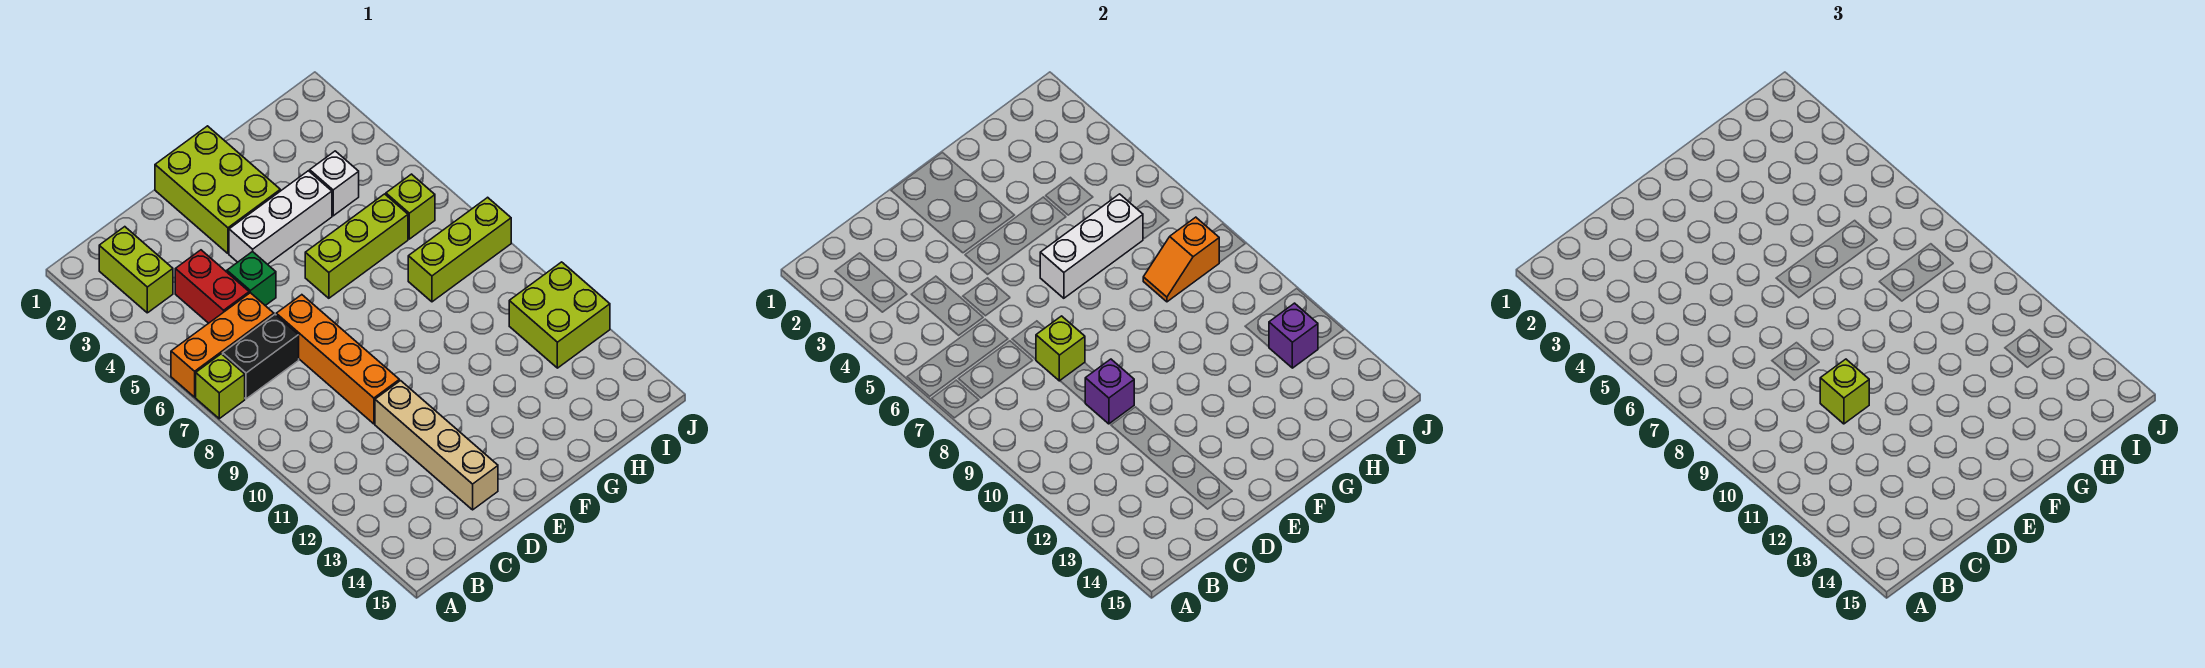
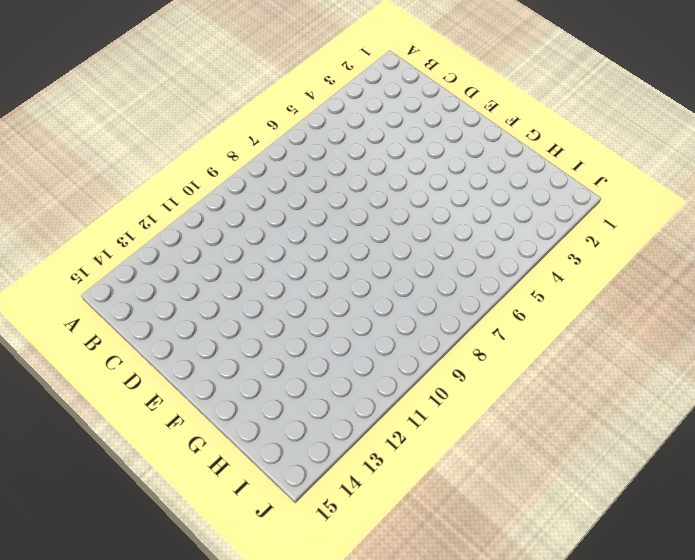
none -> orange 1x3 brick [171,293,274,397]
none -> lime 1x1 brick [196,354,245,419]
none -> lime 1x2 brick [99,227,173,313]

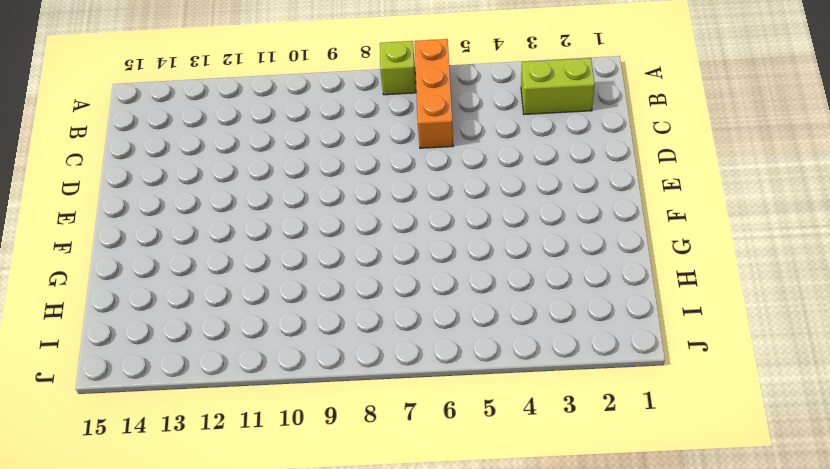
none -> black 1x2 brick [223,315,299,399]
none -> red 1x2 brick [175,250,249,323]
none -> green 1x1 brick [227,251,276,306]

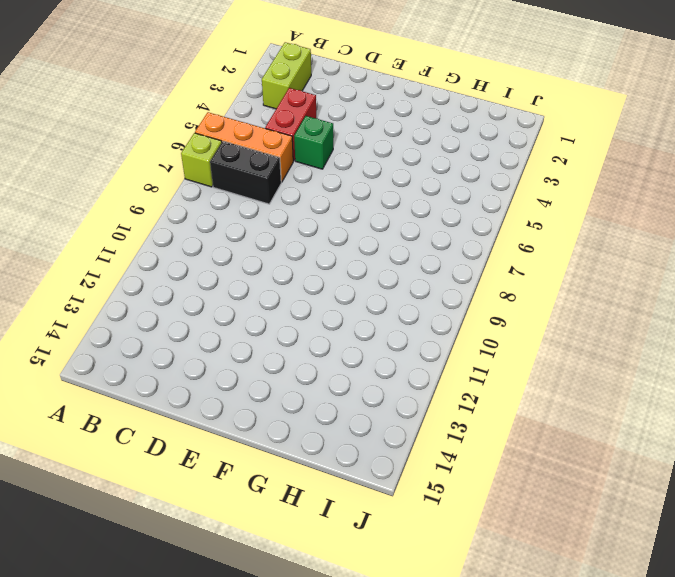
none -> orange 1x4 brick [276,295,399,424]
none -> tan 1x4 brick [375,381,498,510]
none -> lime 2x3 brick [155,126,280,253]

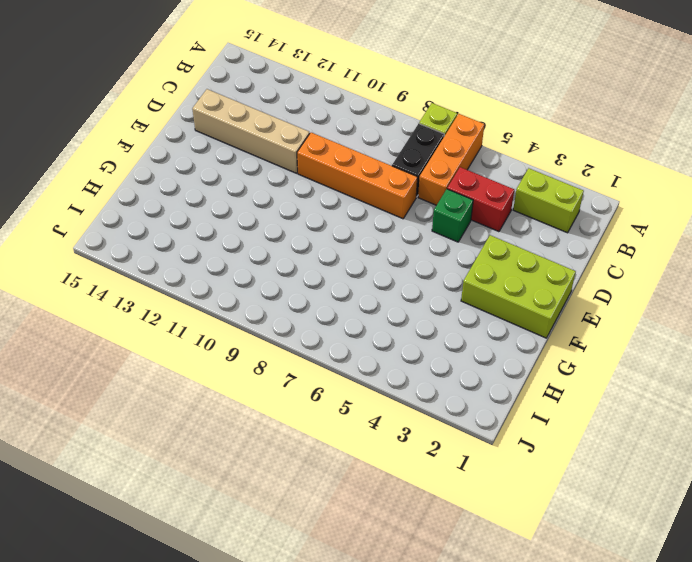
none -> white 1x3 brick [229,171,332,264]
none -> lime 1x3 brick [305,194,408,298]
none -> white 1x1 brick [310,151,359,216]

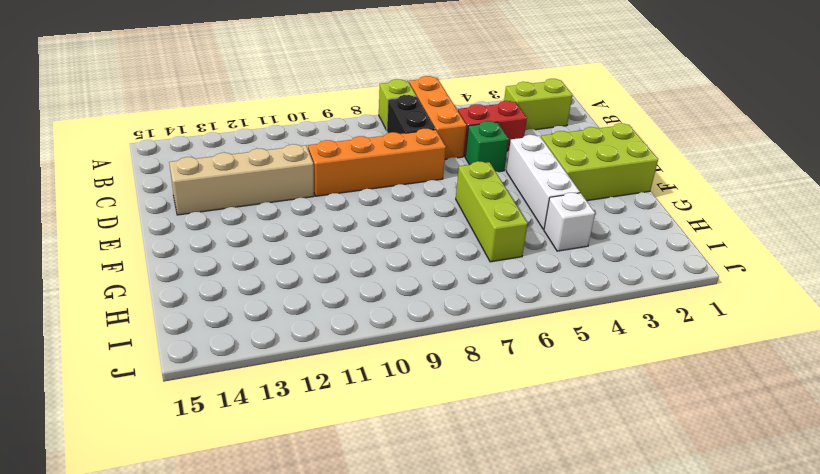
none -> lime 1x3 brick [408,197,511,302]
none -> lime 1x1 brick [386,174,435,239]
none -> lime 2x2 brick [509,262,610,368]

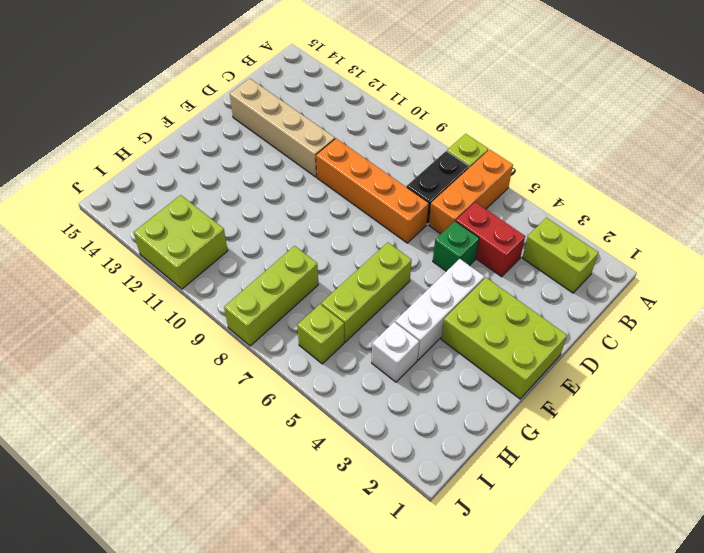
none -> lime 1x1 brick [1036,316,1085,381]
none -> purple 1x1 brick [1085,359,1134,424]
none -> white 1x3 brick [1040,194,1143,298]

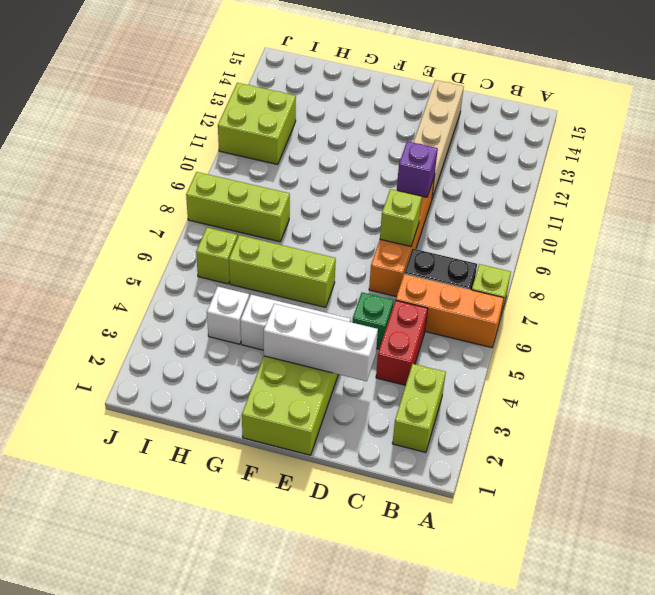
white 1x3 brick [264,304,378,381] -> white 1x3 brick moved to [1040,194,1143,298]
none -> orange 1x2 slope [1143,217,1219,302]
none -> purple 1x1 brick [1269,303,1318,368]
none -> lime 1x1 brick [1820,359,1869,424]

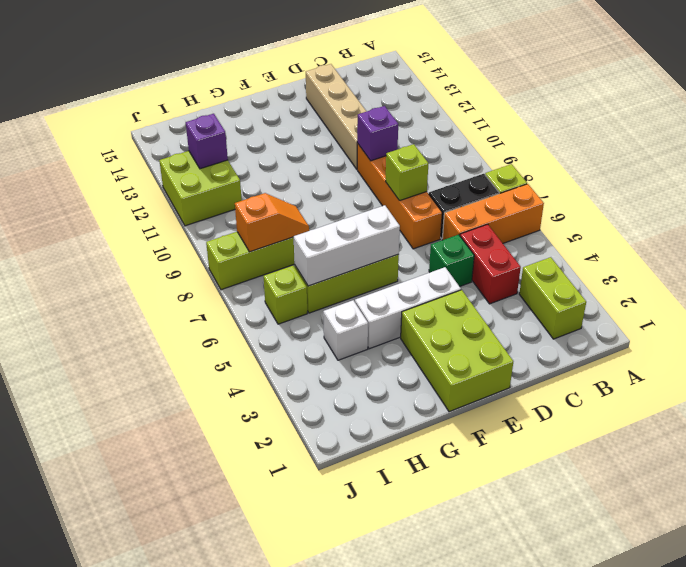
none -> lime 1x1 brick [1820,359,1869,424]

